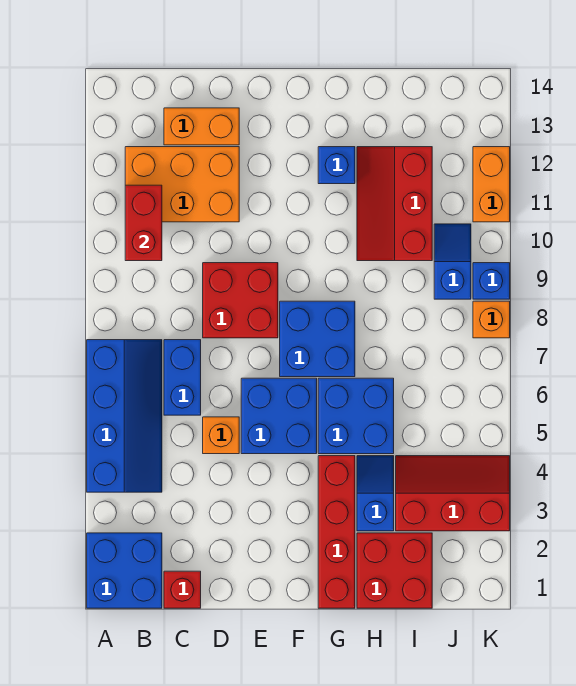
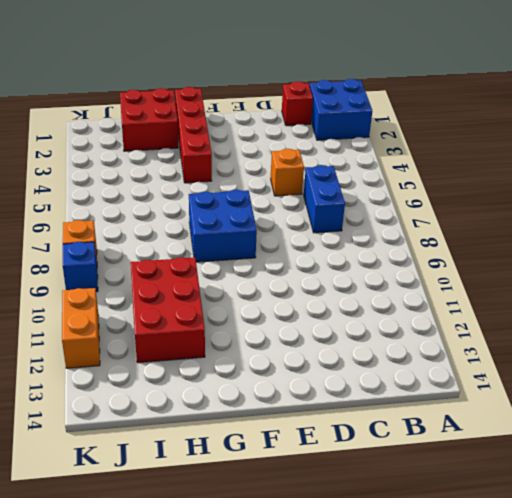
red 2x3 brick [130,257,205,363] -> red 2x3 slope [357,147,432,261]
none -> blue 2x4 slope [87,340,162,492]
none -> orange 2x3 brick [125,147,239,222]
none -> orange 1x2 brick [164,108,239,145]

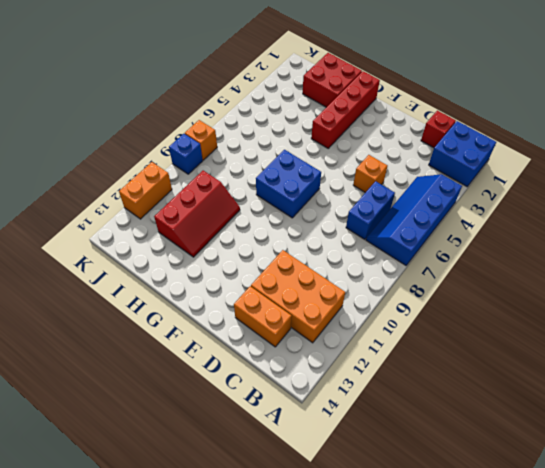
none -> red 2x2 brick [203,263,278,338]
none -> blue 2x2 brick [241,378,317,454]
none -> blue 2x2 brick [318,378,394,454]

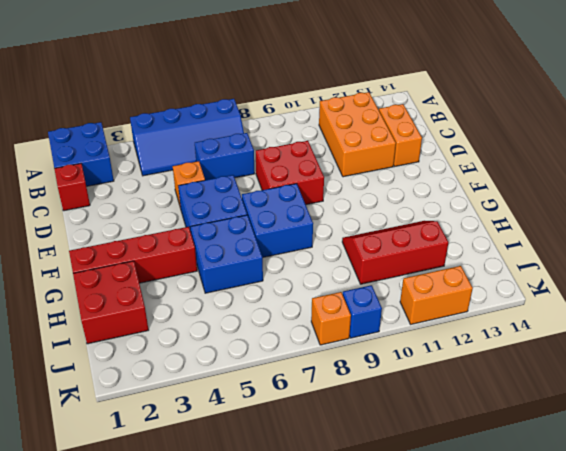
none -> blue 1x1 brick [318,147,355,184]
none -> blue 1x2 slope [357,456,394,531]
none -> red 2x3 slope [396,456,510,531]

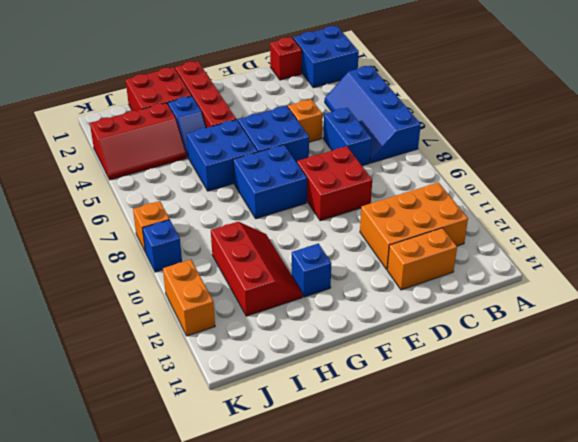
none -> blue 1x2 slope [434,224,471,299]
none -> red 1x2 brick [125,185,162,261]

